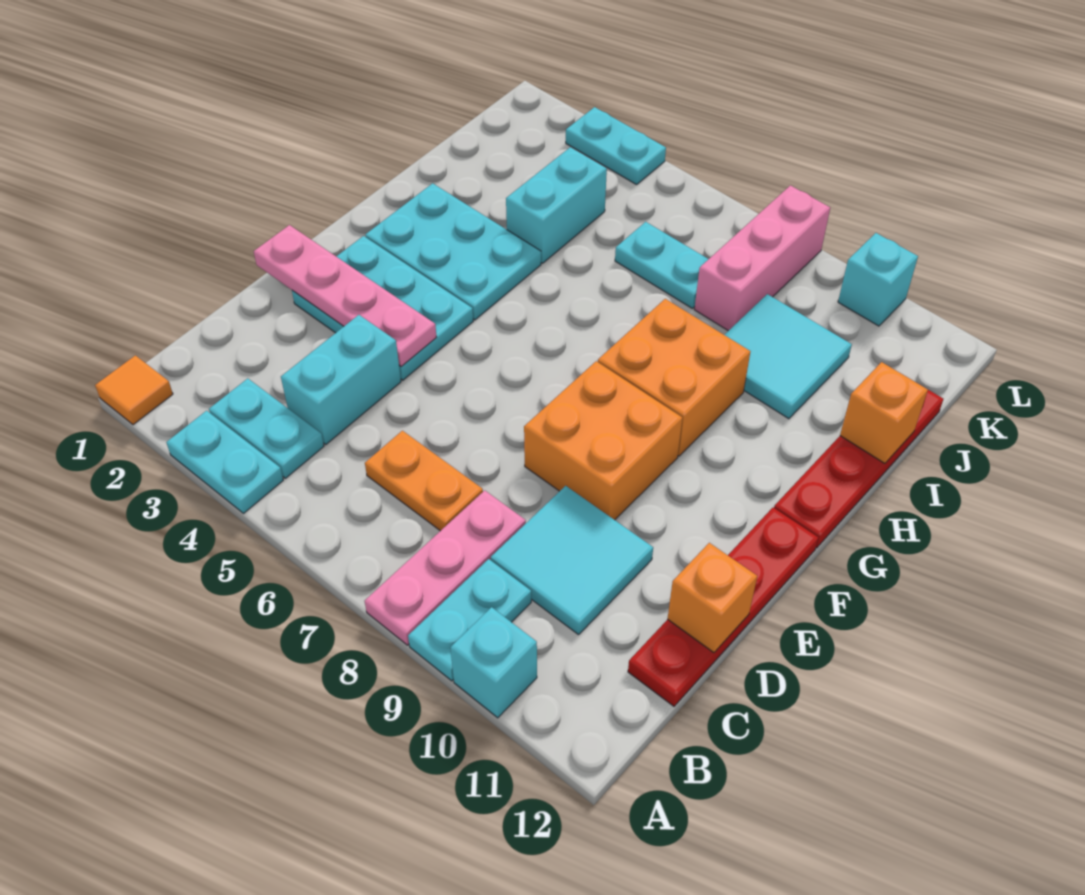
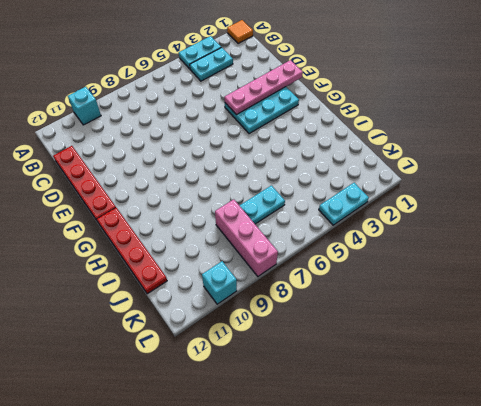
none -> pink 1x3 plate [365,490,526,645]
none -> cyan 1x2 plate [408,559,531,681]
none -> cyan 1x2 brick [281,315,401,445]

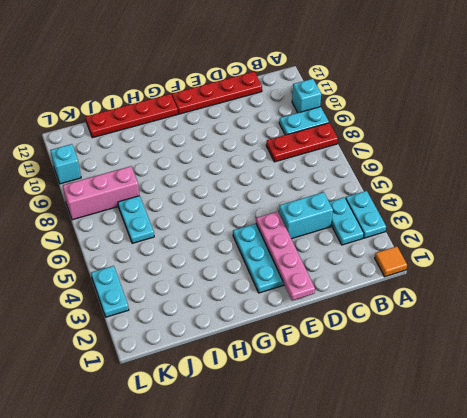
red 1x3 plate [266,123,338,162] -> pink 1x3 plate [365,490,526,645]
none -> orange 1x2 plate [365,431,483,531]
none -> cyan 2x2 tile [491,486,653,635]
none -> orange 2x2 brick [524,361,682,520]

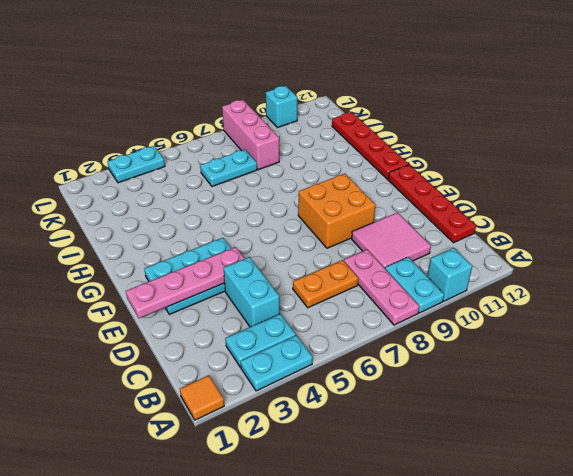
pink 2x2 tile [352,213,431,268] -> cyan 2x2 tile [491,486,653,635]
none -> cyan 2x3 plate [365,183,541,320]
none -> orange 2x2 brick [598,299,750,456]
none -> cyan 1x2 brick [506,147,607,263]

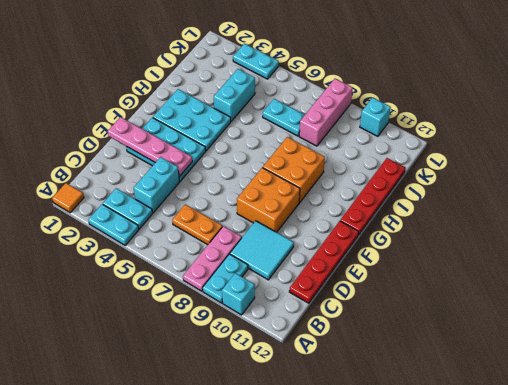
none -> cyan 2x2 tile [725,294,852,419]
none -> orange 1x1 brick [668,543,757,653]
none -> orange 1x1 brick [840,362,928,463]

